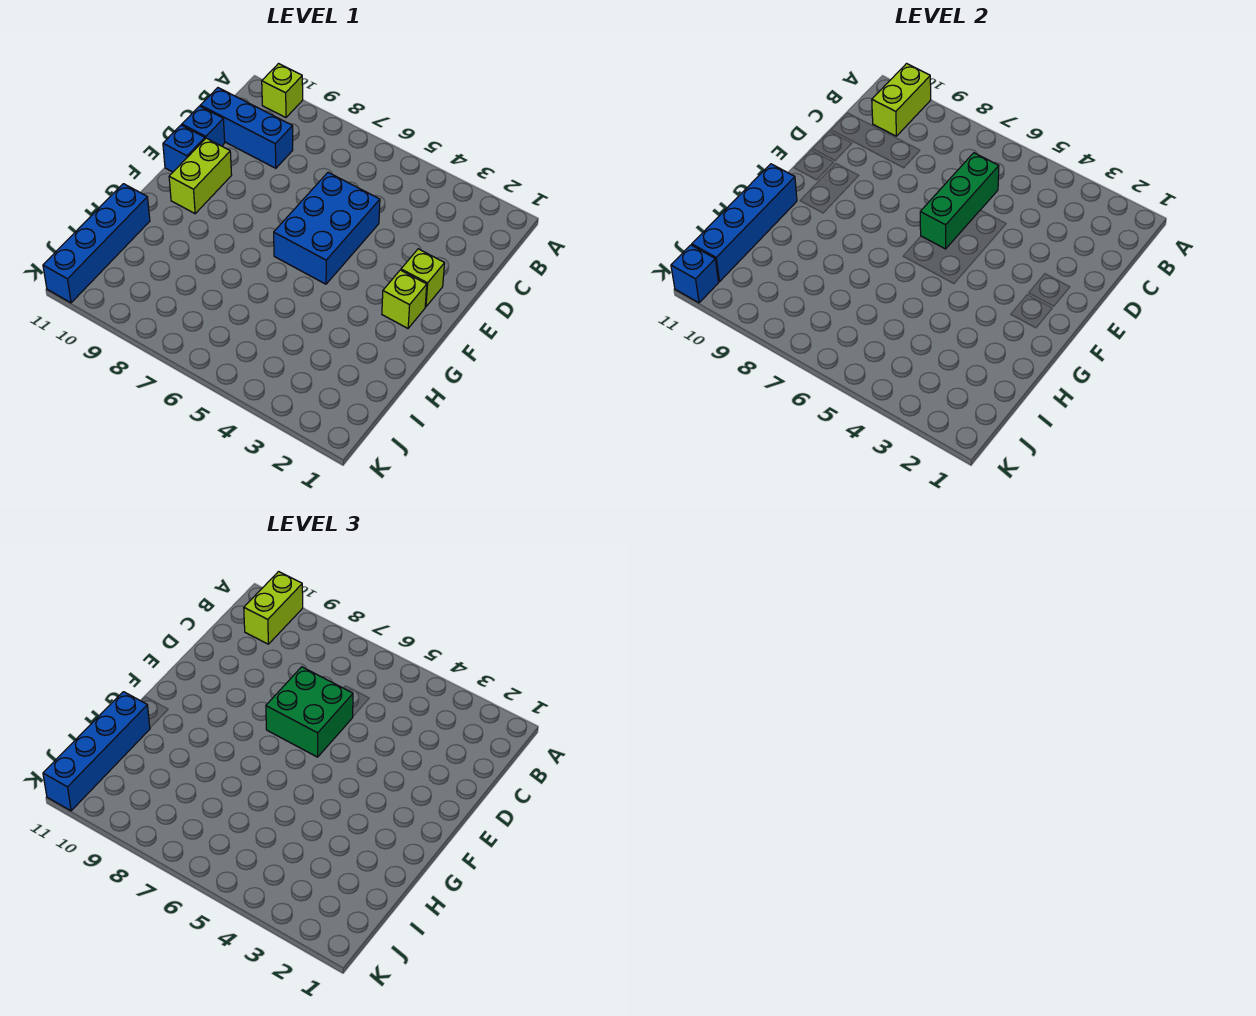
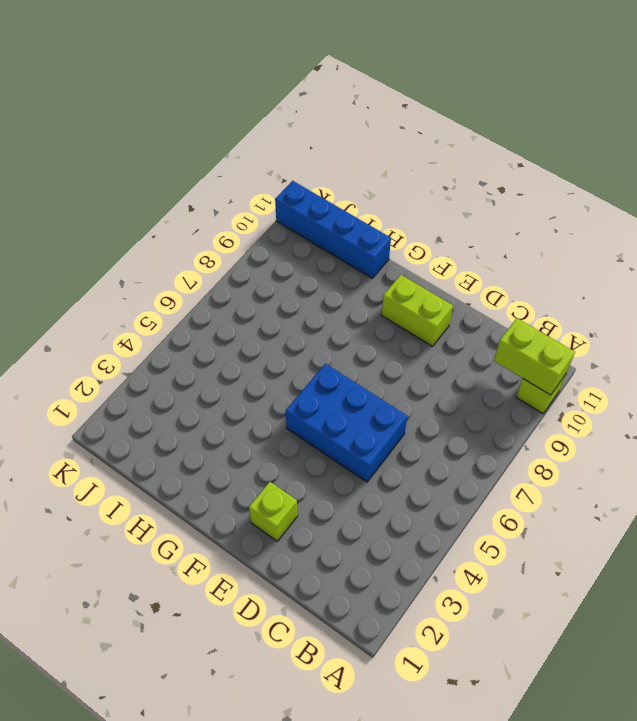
none -> blue 1x3 brick [200,88,293,168]
none -> blue 1x1 brick [182,106,225,146]
none -> blue 1x1 brick [163,125,205,172]

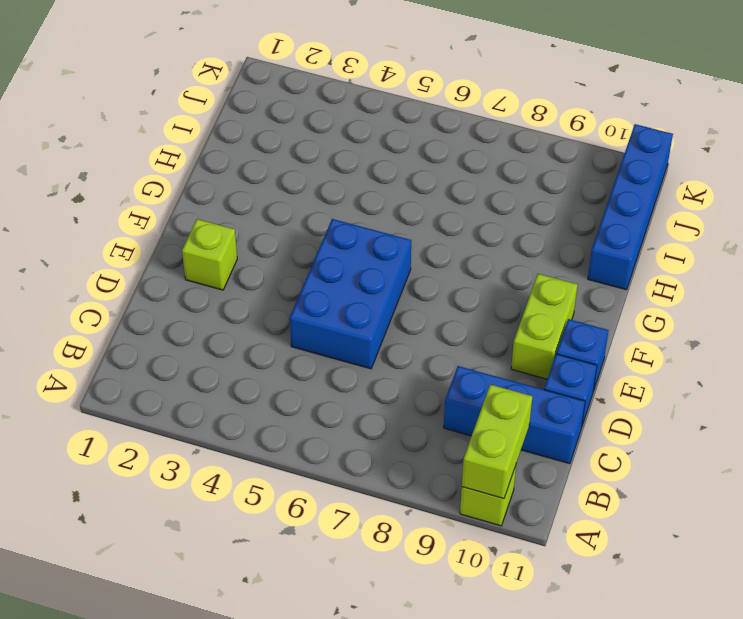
none -> lime 1x1 brick [382,270,427,328]
none -> green 1x3 brick [920,153,999,249]
none -> blue 1x4 brick [692,164,797,282]

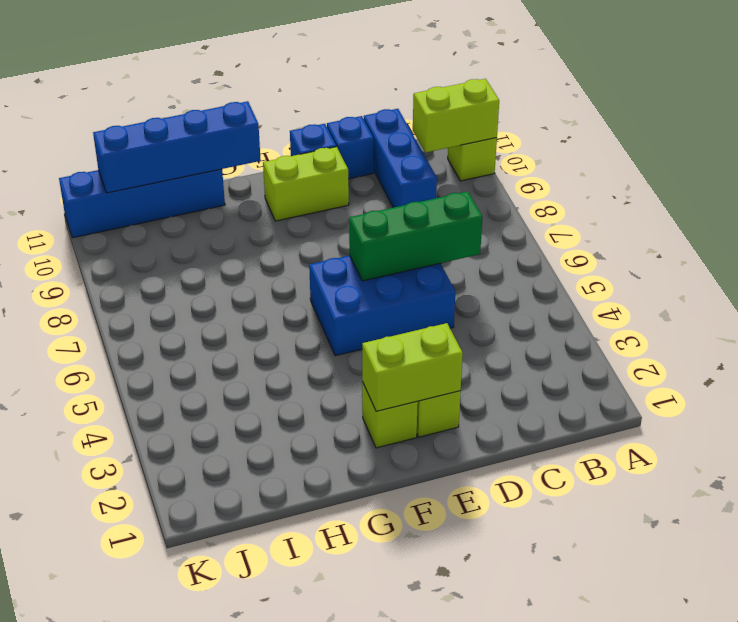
lime 1x2 brick [362,323,463,411] -> lime 1x2 brick moved to [244,572,303,644]
none -> blue 1x1 brick [671,245,719,303]
none -> green 2x2 brick [266,667,353,757]
none -> blue 1x4 brick [43,692,150,811]

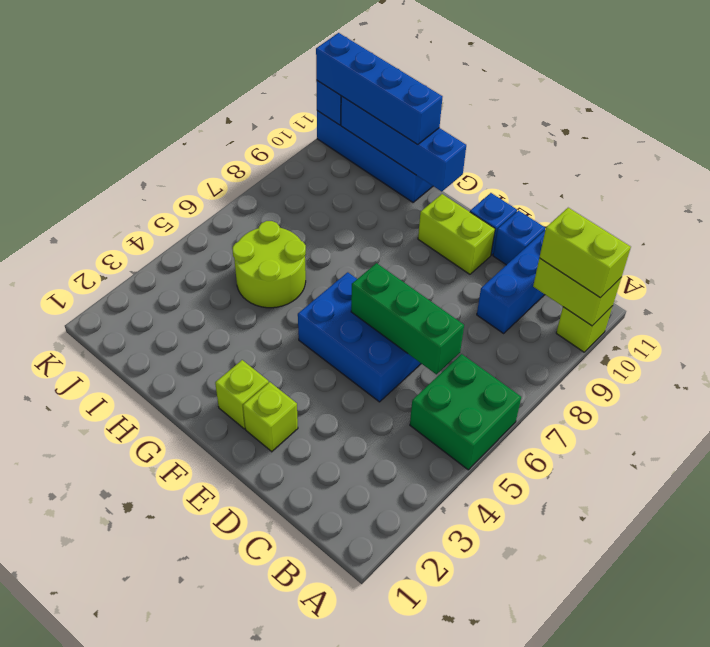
green 2x2 brick [410,354,521,470] -> green 2x2 brick moved to [266,667,353,757]
lime 2x2 round brick [233,221,306,308] -> none

